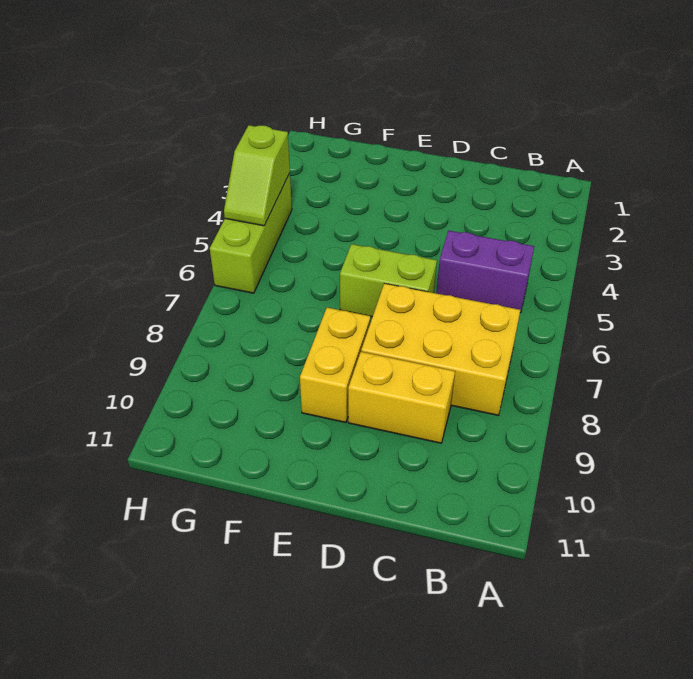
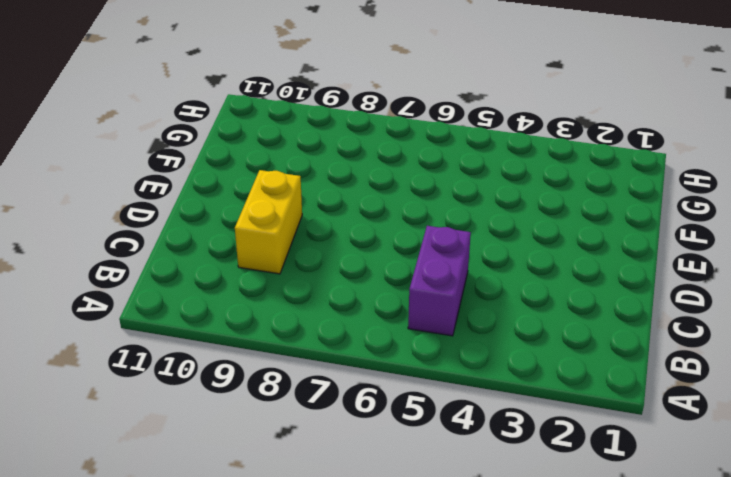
none -> yellow 2x3 brick [361,284,520,415]
none -> lime 1x2 brick [340,244,437,317]

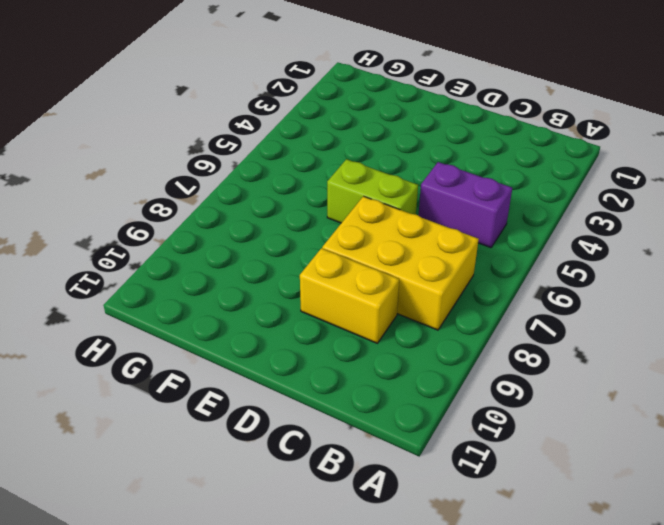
none -> yellow 1x2 brick [300,308,370,423]
none -> lime 1x3 brick [210,173,292,293]

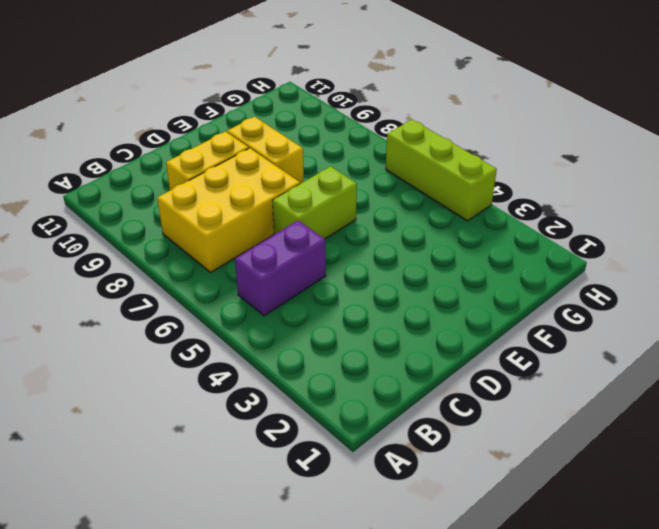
none -> lime 1x2 slope [224,125,290,226]

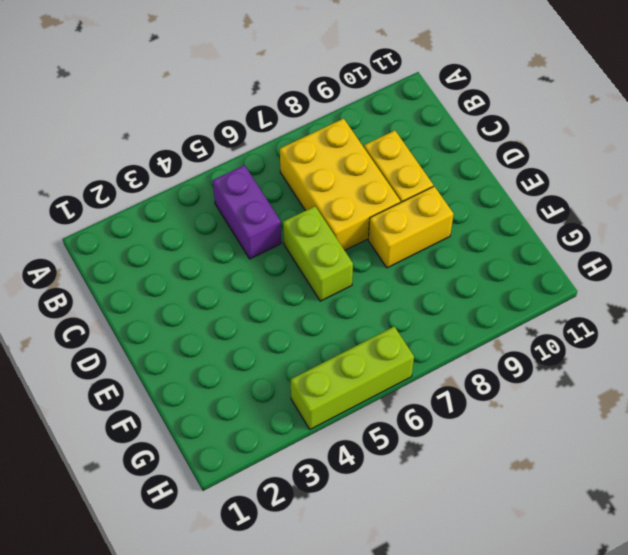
none -> lime 1x2 slope [224,125,290,226]

